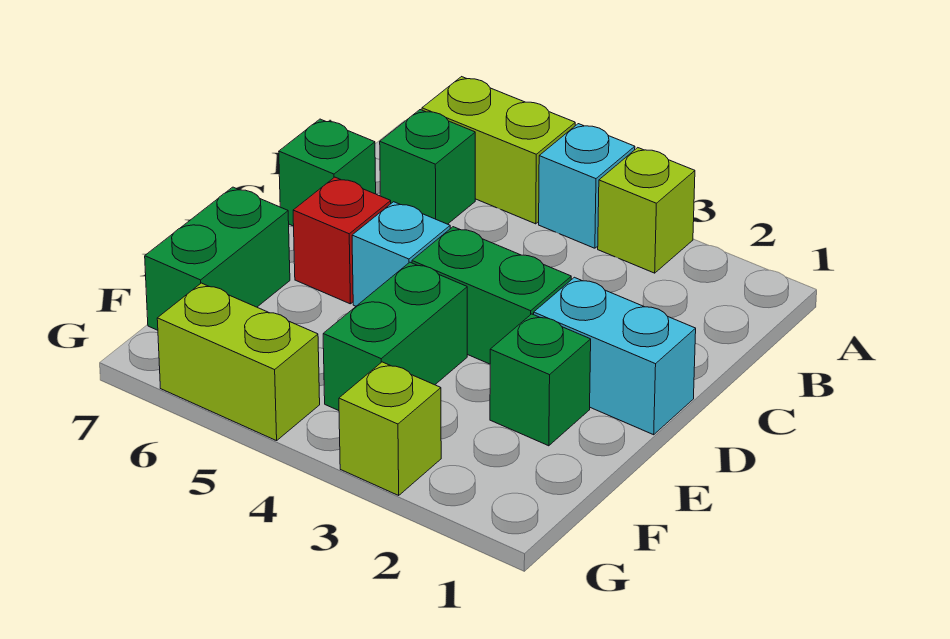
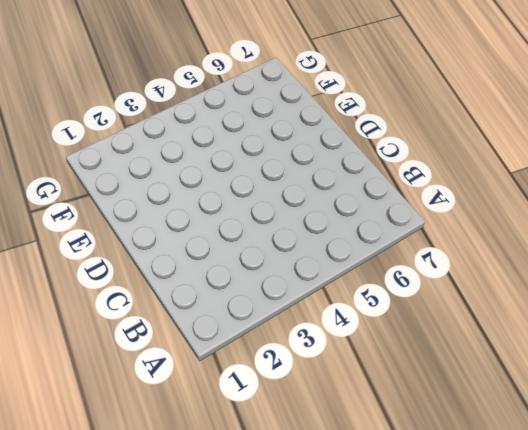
none -> lime 1x1 brick [598,148,695,273]
none -> cyan 1x1 brick [539,124,635,248]
none -> lime 1x2 brick [422,77,575,224]

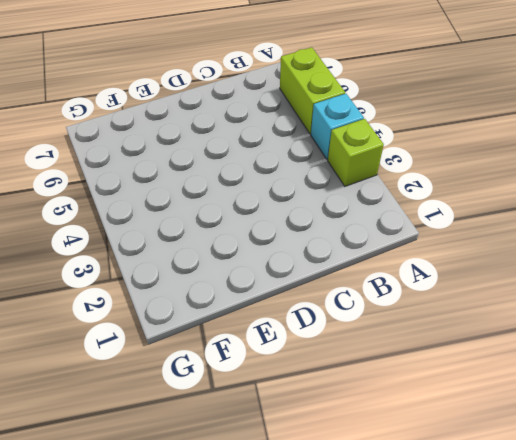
none -> green 1x1 brick [380,110,475,224]
none -> green 1x1 brick [279,119,376,226]
none -> cyan 1x2 brick [534,277,696,435]

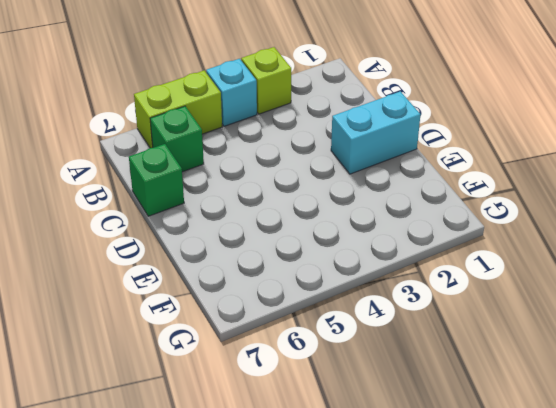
none -> green 1x2 brick [412,227,571,364]
none -> cyan 1x1 brick [352,202,450,306]
none -> red 1x1 brick [293,177,391,304]

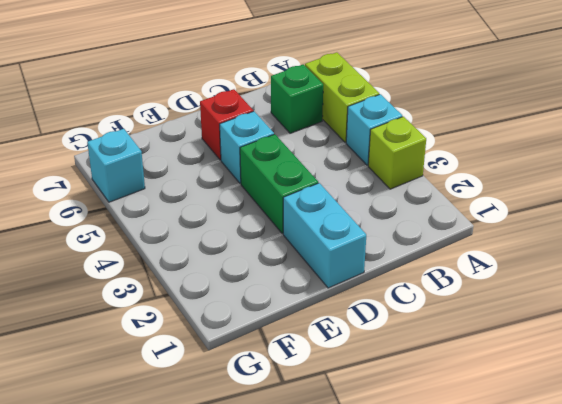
cyan 1x1 brick [87,129,145,202] -> lime 1x2 brick [157,283,320,441]
none -> green 1x1 brick [279,119,376,226]
none -> green 1x1 brick [490,314,591,446]
none -> green 1x2 brick [323,262,467,411]

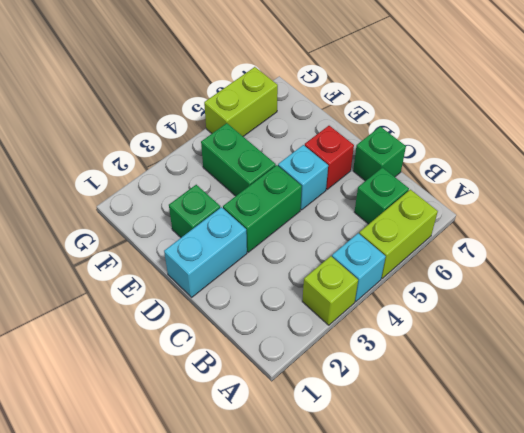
none -> green 1x2 brick [145,187,290,330]
none -> lime 1x1 brick [339,362,441,495]

